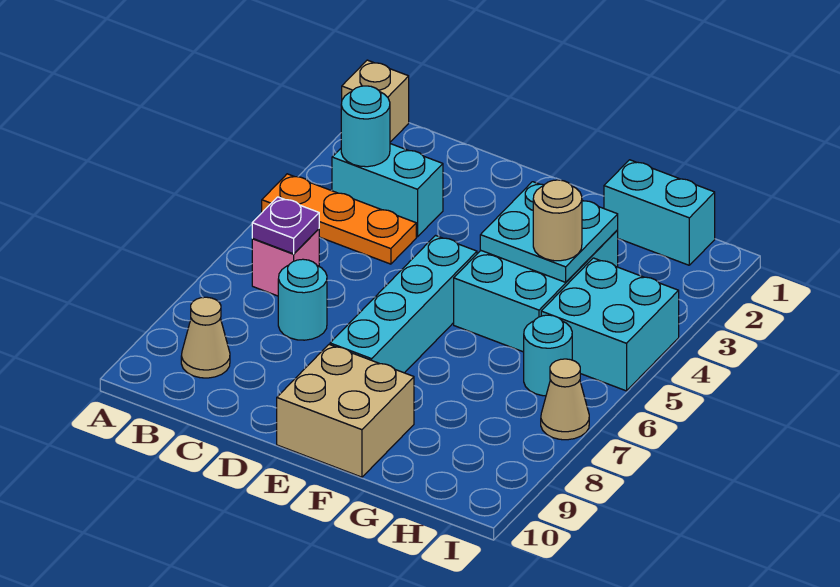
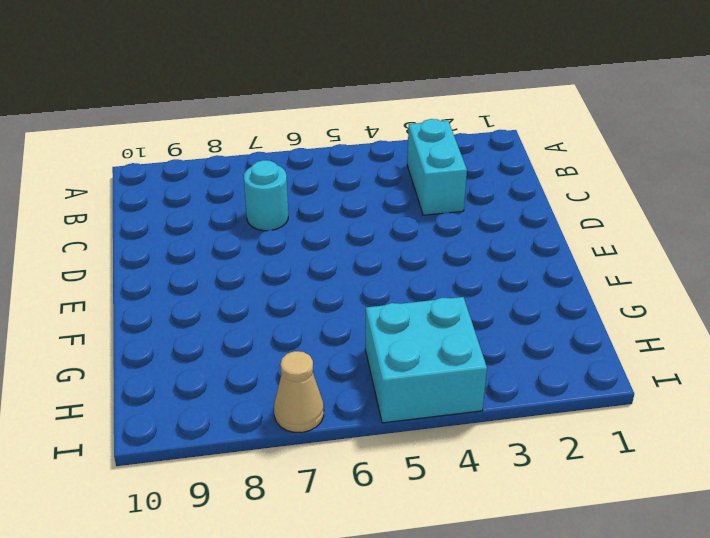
none -> tan 1x1 brick [342,60,409,142]
none -> orange 1x3 plate [262,174,416,264]
none -> pink 1x1 brick [252,229,320,296]

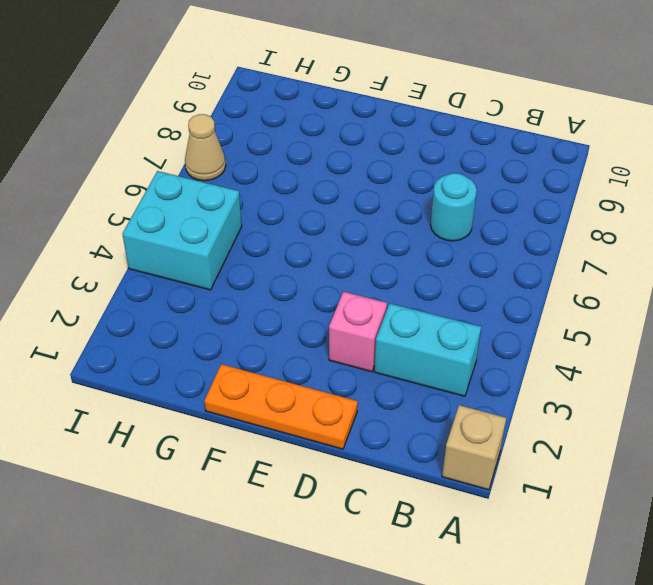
orange 1x3 plate [204,364,358,449] -> orange 1x3 plate moved to [262,174,416,264]
pink 1x1 brick [329,292,387,372] -> pink 1x1 brick moved to [252,229,320,296]
none -> tan 1x1 cone [181,297,230,378]
none -> cyan 1x4 brick [330,236,477,373]
none -> tan 2x2 brick [277,345,414,477]

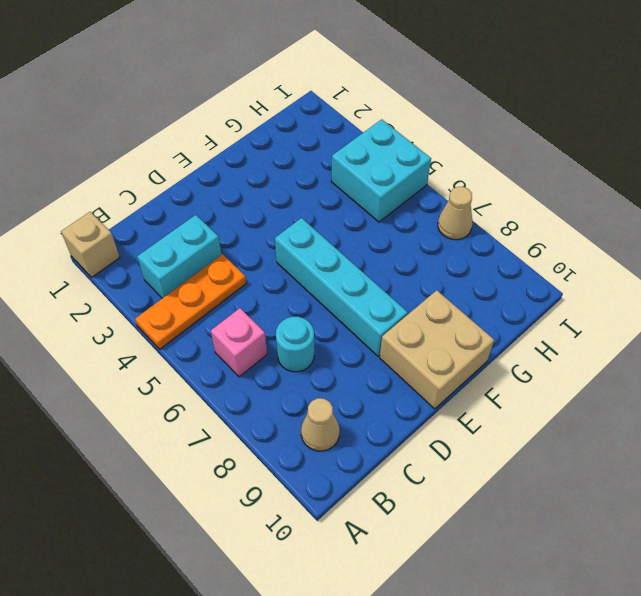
none -> cyan 2x3 brick [454,230,618,352]
none -> cyan 1x2 brick [604,160,715,265]
none -> cyan 1x1 round brick [524,315,572,396]

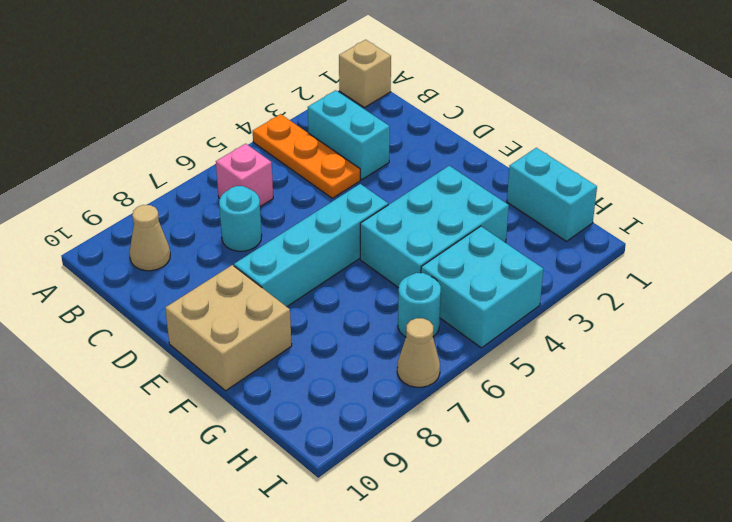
none -> cyan 1x1 round brick [341,86,390,167]
none -> purple 1x1 plate [252,197,319,254]
none -> cyan 2x2 plate [480,182,618,282]

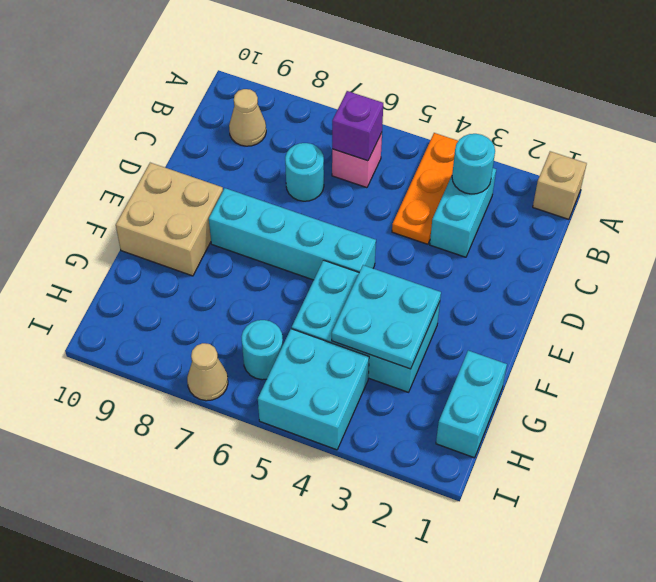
purple 1x1 brick [332,91,383,161] -> purple 1x1 plate [252,197,319,254]
none -> tan 1x1 round brick [533,180,582,261]

